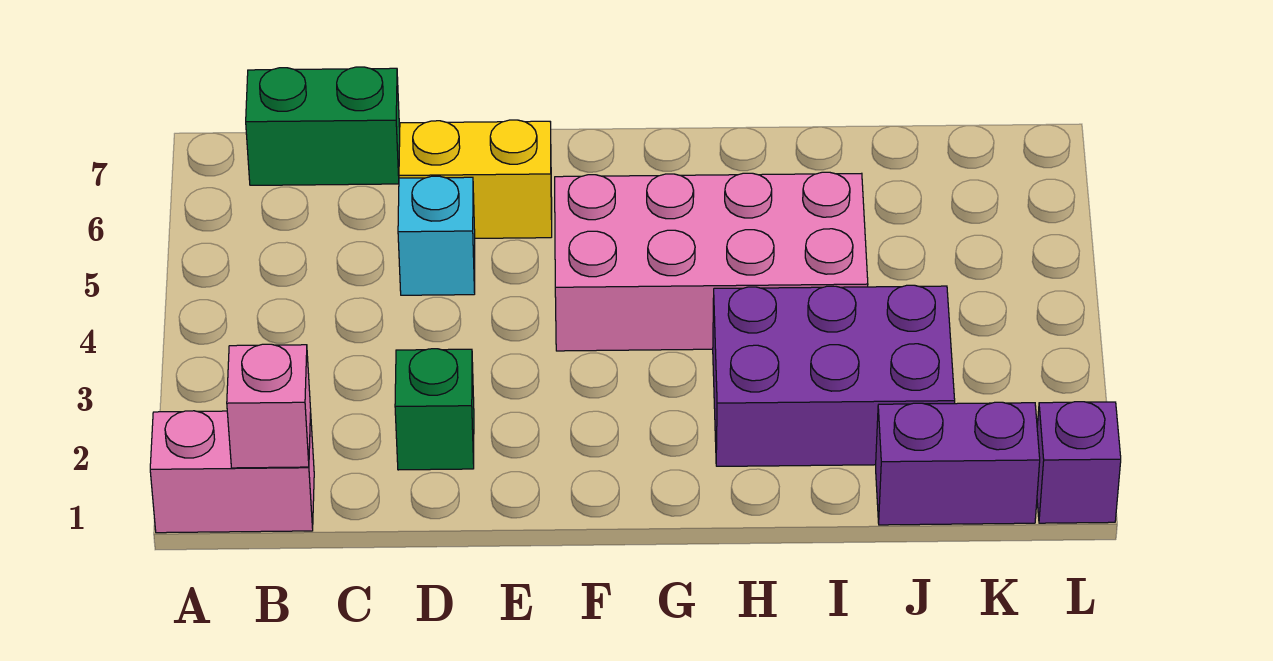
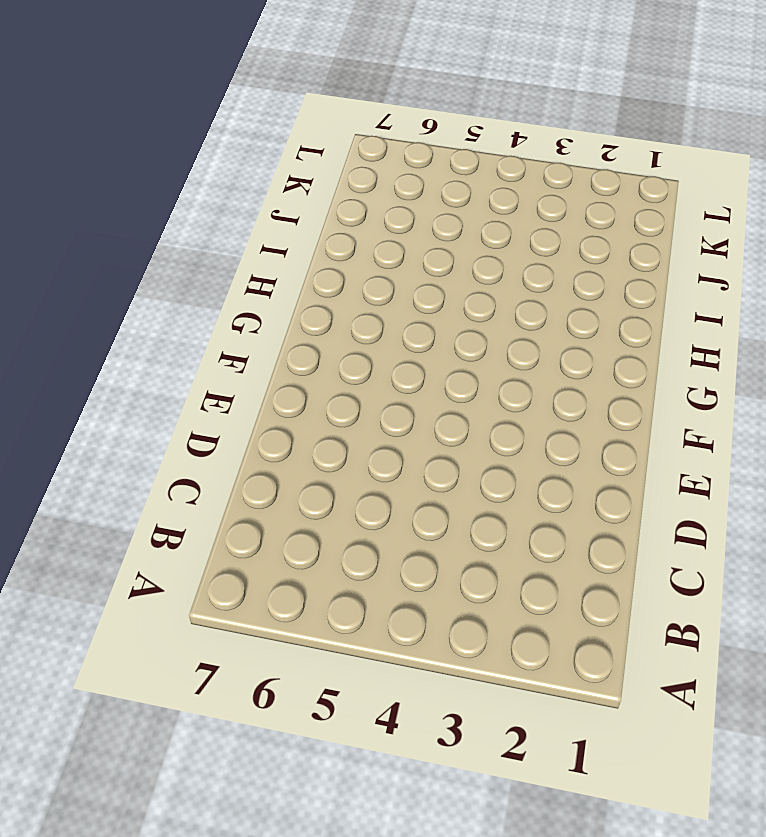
none -> pink 1x2 brick [150,411,314,533]
none -> green 1x2 brick [246,67,400,185]

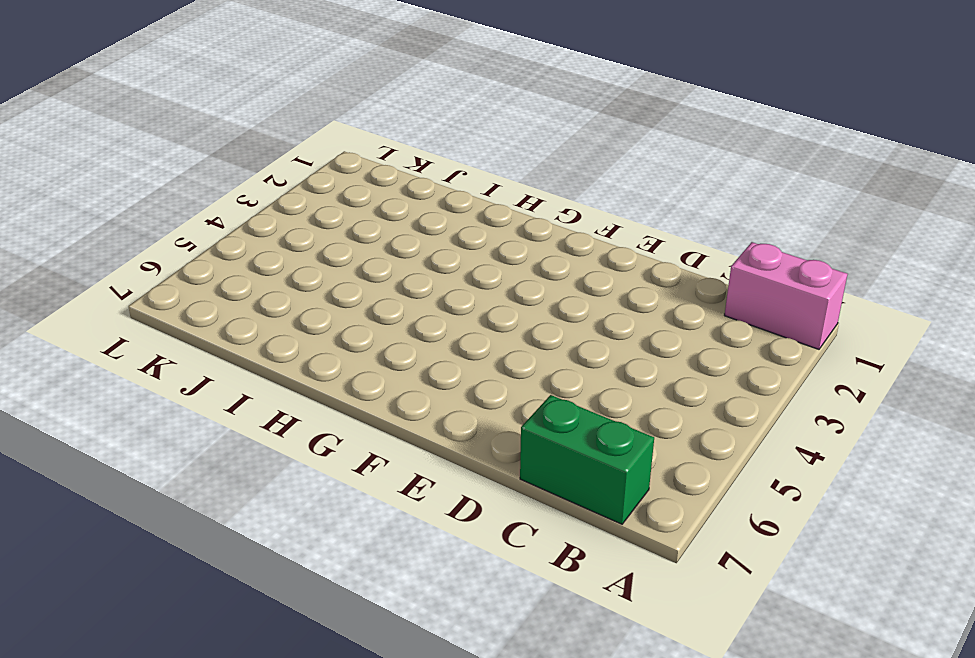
none -> green 1x1 brick [395,349,474,470]
none -> cyan 1x1 brick [398,176,475,295]

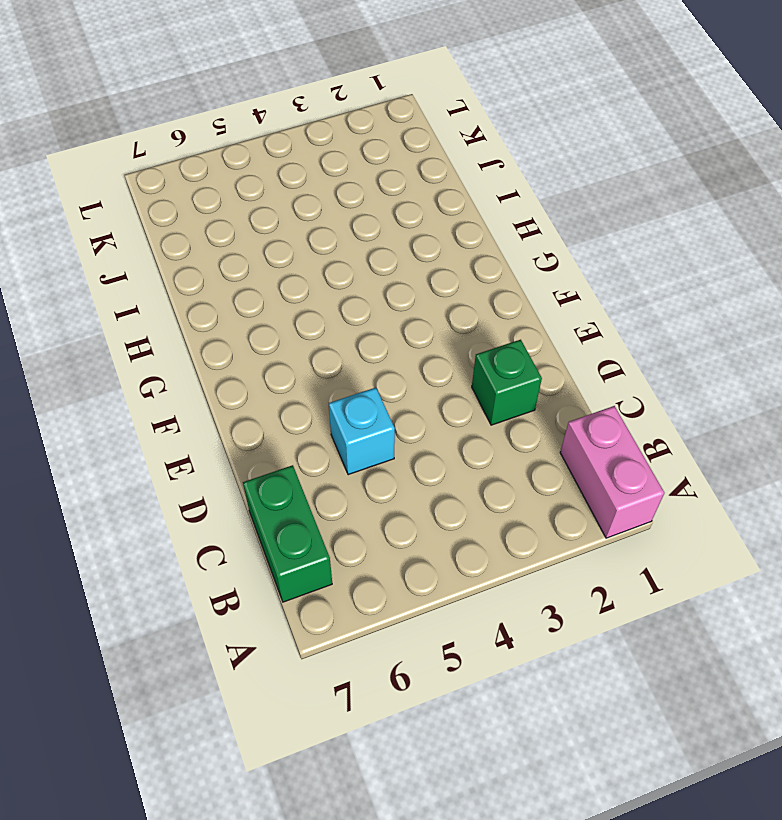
none -> yellow 1x2 brick [399,120,552,238]
none -> pink 2x4 brick [555,172,868,351]

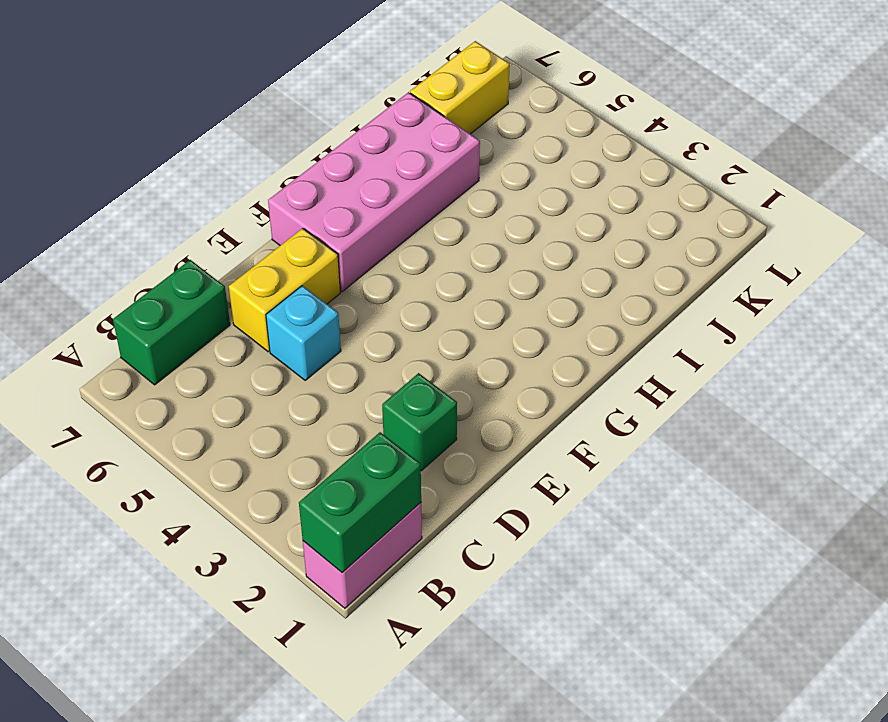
green 1x2 brick [299,432,421,573] -> pink 1x1 brick [227,344,311,468]
pink 2x4 brick [268,92,480,292] -> pink 2x4 brick moved to [555,172,868,351]
yellow 1x2 brick [410,41,510,134] -> none
none -> purple 2x3 brick [713,285,955,466]
none -> purple 1x2 brick [876,402,1040,525]

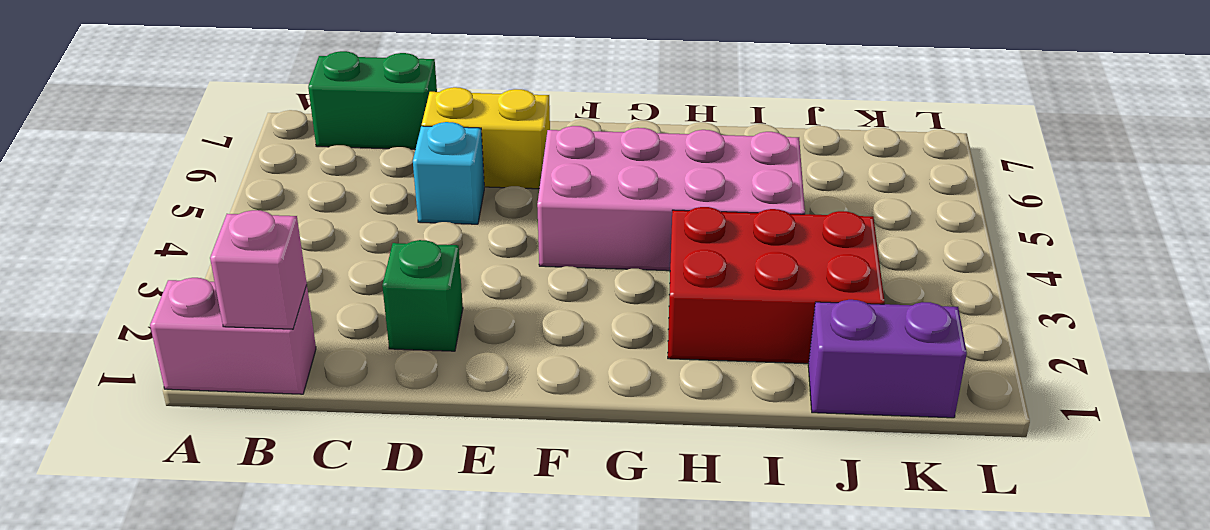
red 2x3 brick [668,207,885,364] -> purple 2x3 brick [713,285,955,466]
none -> purple 1x1 brick [1037,402,1121,523]

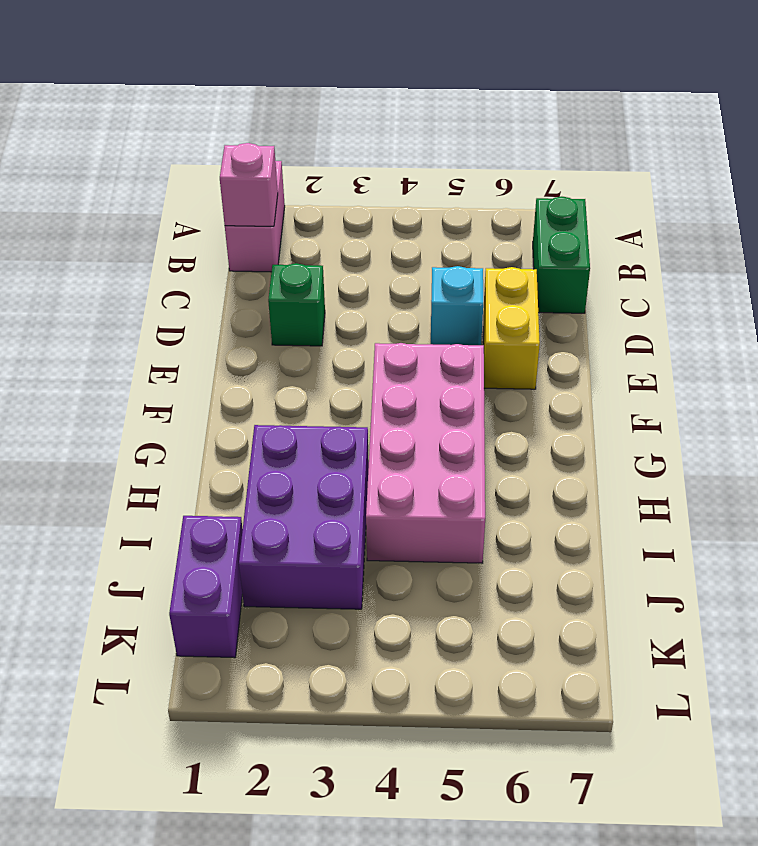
none -> purple 1x1 brick [1037,402,1121,523]

